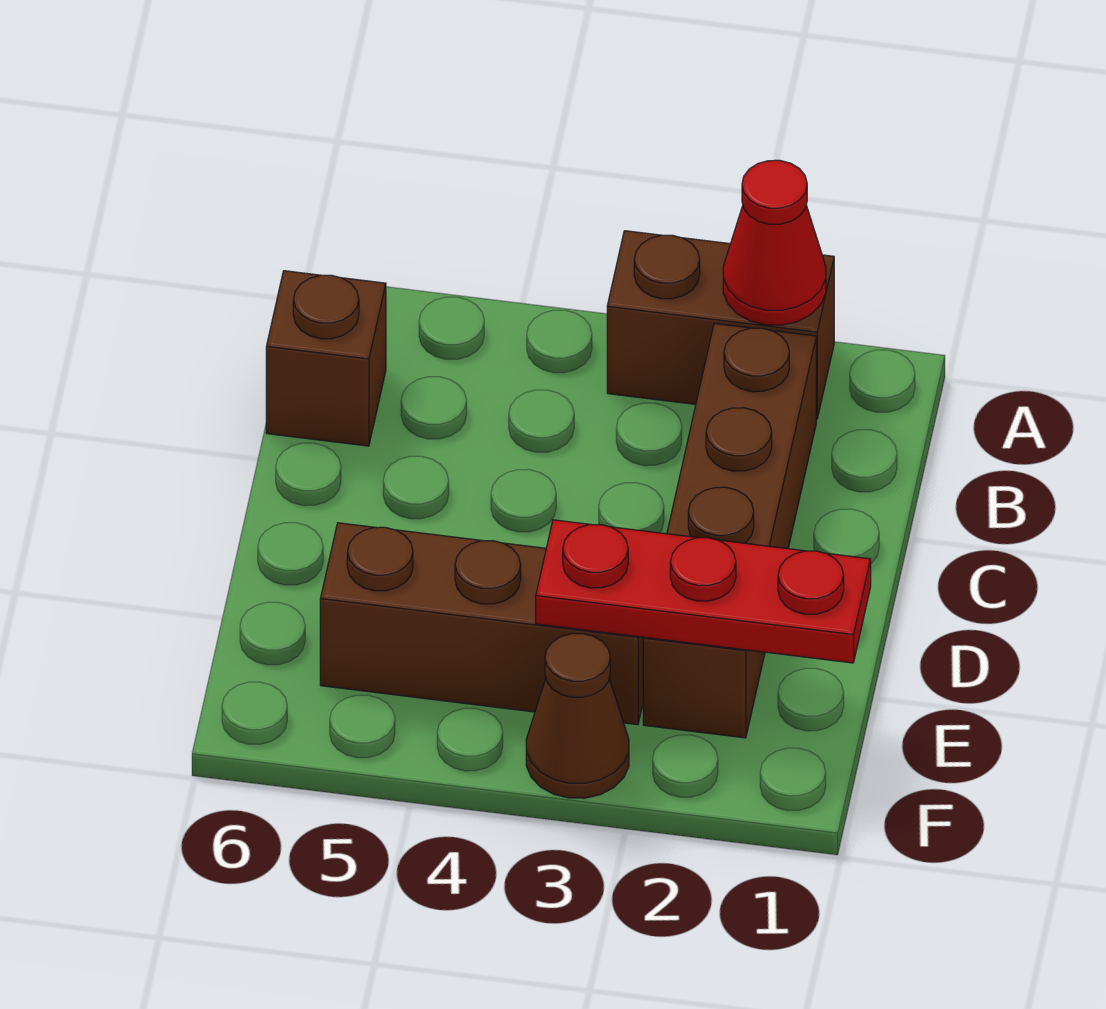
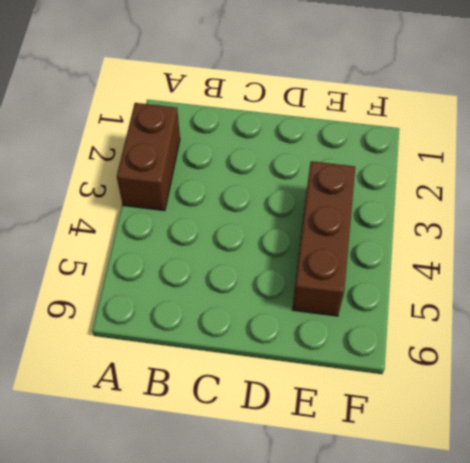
none -> brown 1x4 brick [643,324,816,738]
none -> brown 1x1 brick [266,271,386,446]

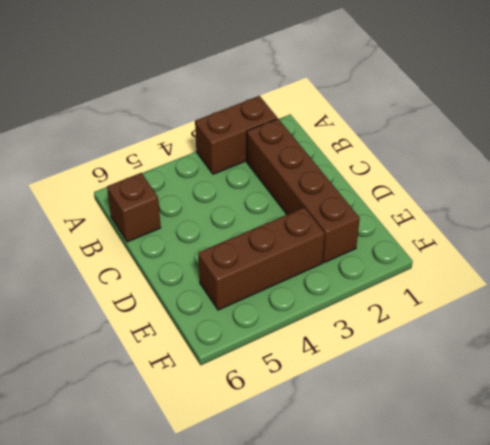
none -> brown 1x1 cone [526,634,629,798]
none -> red 1x1 cone [723,160,826,325]

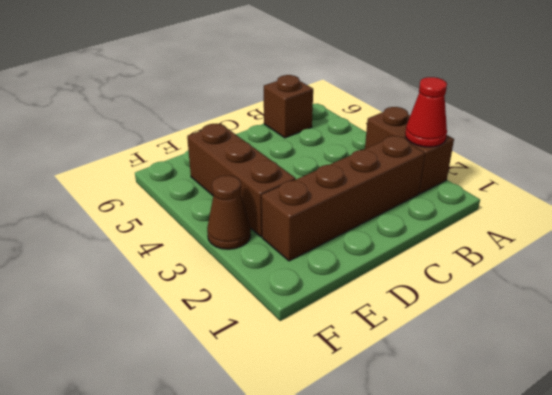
none -> red 1x3 plate [536,520,871,663]

